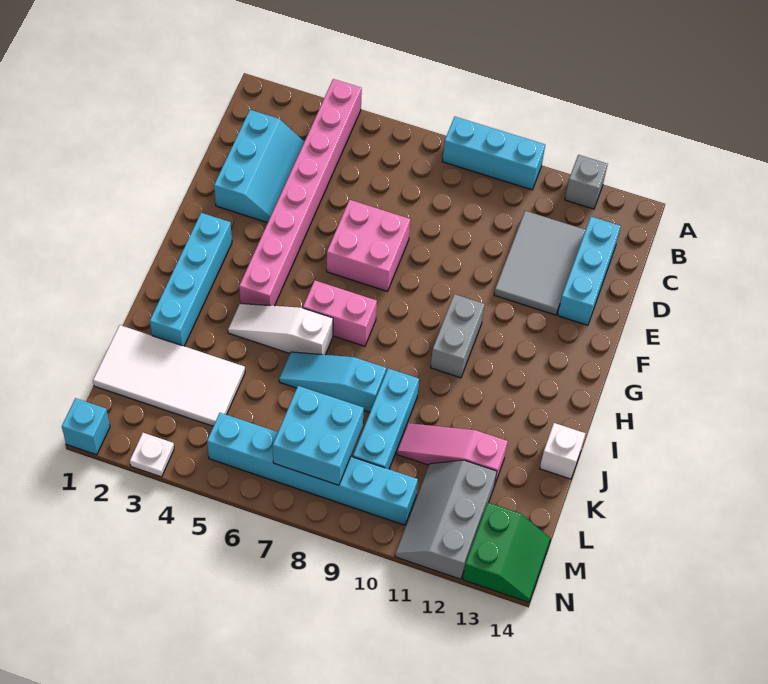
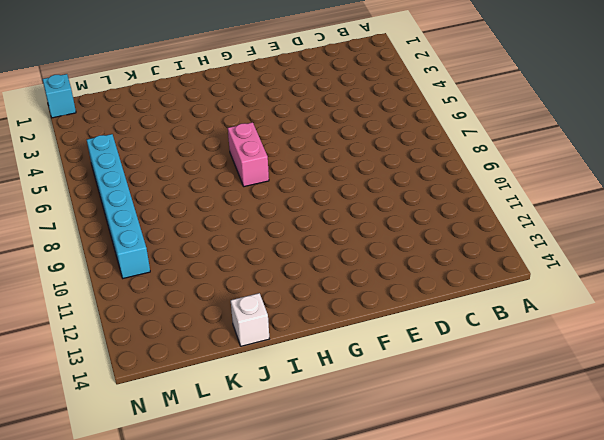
none -> pink 1x8 brick [239,79,362,306]
none -> cyan 1x3 brick [443,117,545,190]
none -> grey 1x1 brick [565,155,608,209]

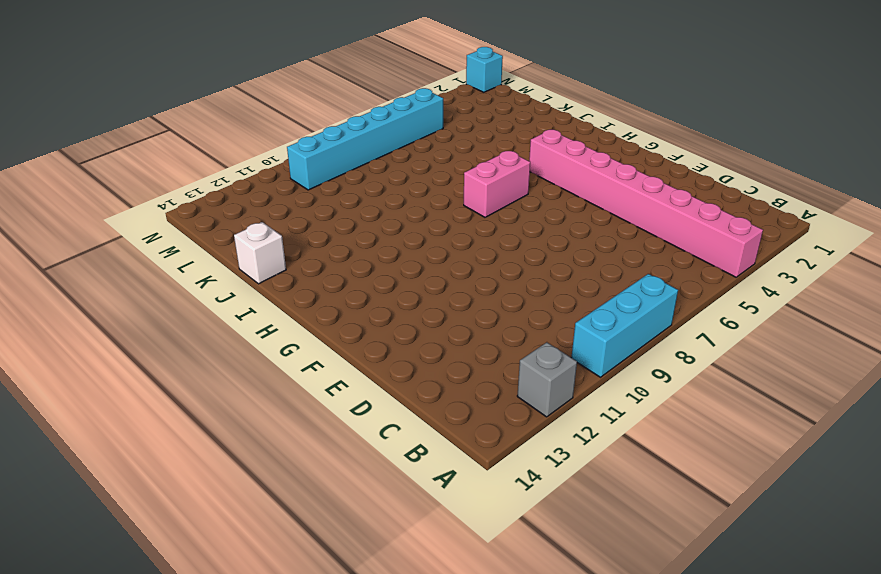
none -> cyan 2x3 slope [214,110,304,223]
none -> grey 2x3 tile [494,211,586,315]
none -> cyan 1x3 brick [558,217,621,325]

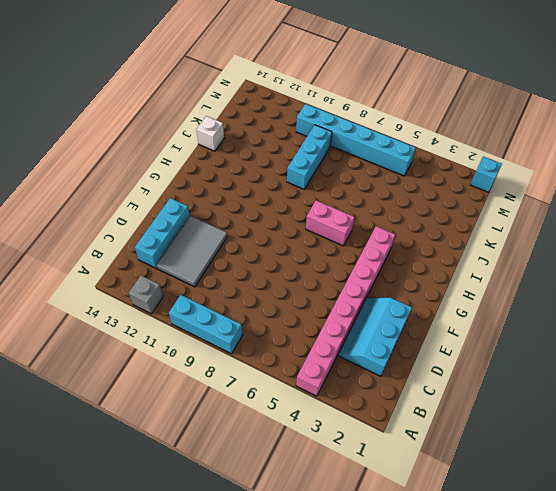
none -> pink 2x2 brick [327,200,411,291]
none -> cyan 1x4 brick [150,213,232,346]
none -> grey 1x2 brick [431,294,485,378]

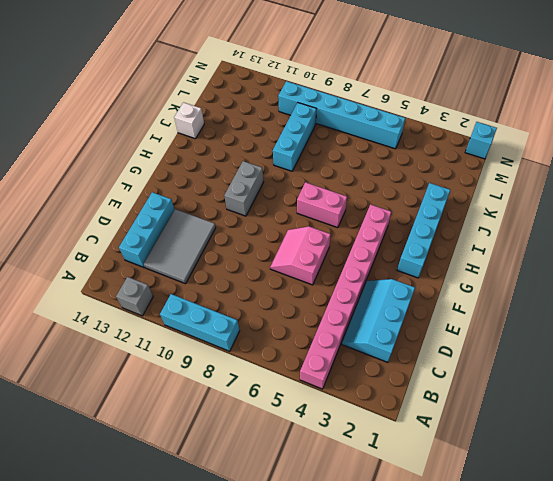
pink 2x2 slope [270,226,331,285] -> pink 2x2 brick [327,200,411,291]
none -> white 1x3 slope [228,303,333,355]
none -> cyan 1x3 slope [279,352,386,412]
none -> white 2x4 tile [93,325,245,426]

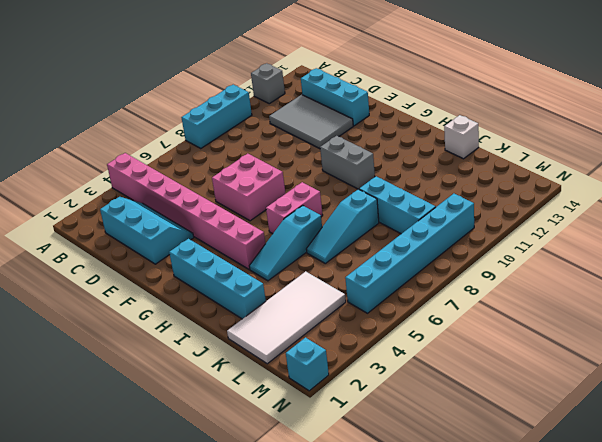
cyan 1x3 slope [249,205,322,281] -> white 1x3 slope [228,303,333,355]
none -> pink 1x3 slope [397,423,508,486]
none -> grey 2x3 slope [395,460,497,579]
none -> green 2x2 slope [463,503,551,602]

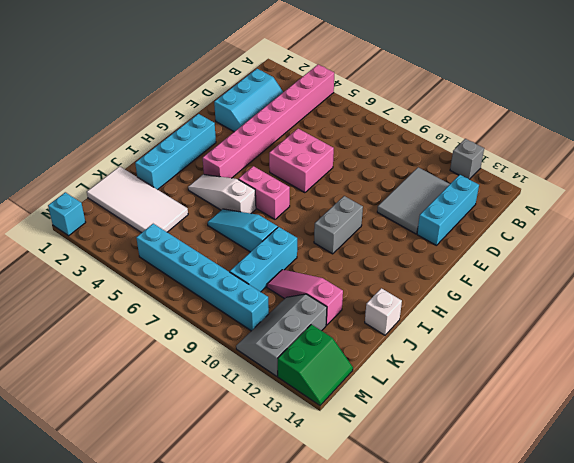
none -> cyan 1x3 brick [443,117,545,190]
none -> white 1x1 plate [130,433,174,477]
none -> cyan 2x2 brick [273,386,364,485]

